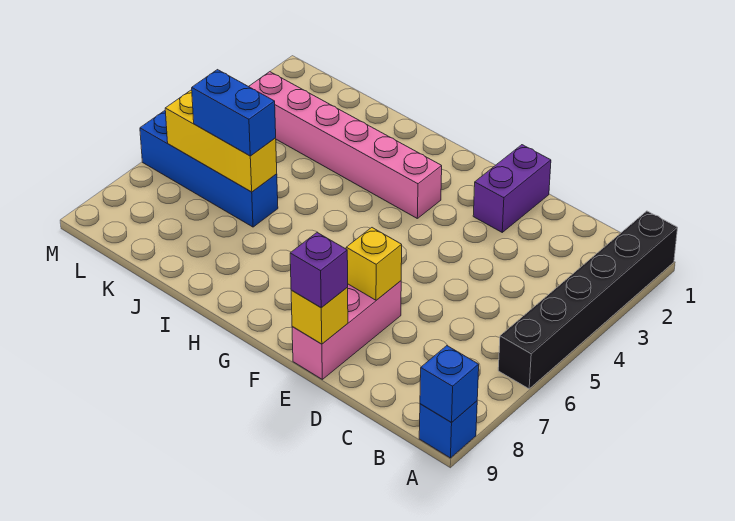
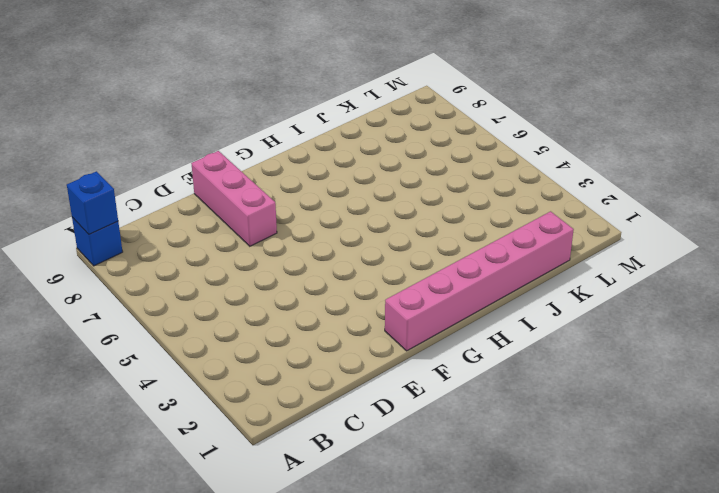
pink 1x6 brick [385,211,574,351] -> pink 1x6 brick moved to [249,72,442,218]
none -> black 1x6 brick [498,211,677,389]
none -> purple 1x2 brick [473,145,551,232]
none -> blue 1x4 brick [140,111,278,227]

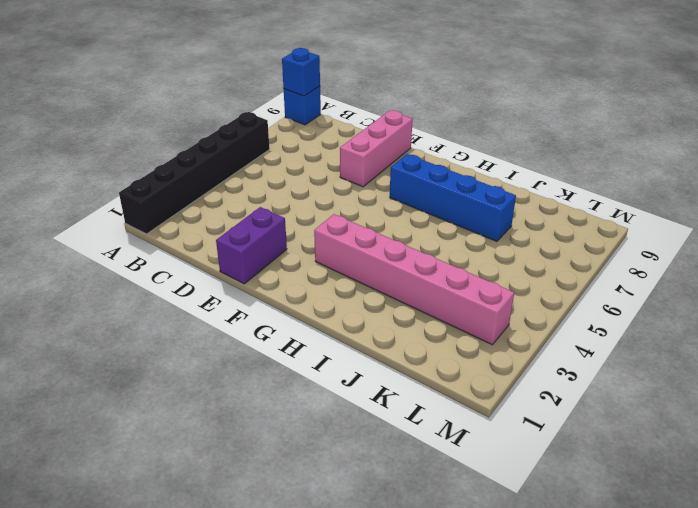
blue 1x4 brick [390,154,516,241] -> blue 1x4 brick moved to [140,111,278,227]
none -> yellow 1x1 brick [346,228,402,300]
none -> yellow 1x1 brick [291,287,348,344]
none -> yellow 1x3 brick [165,90,277,192]

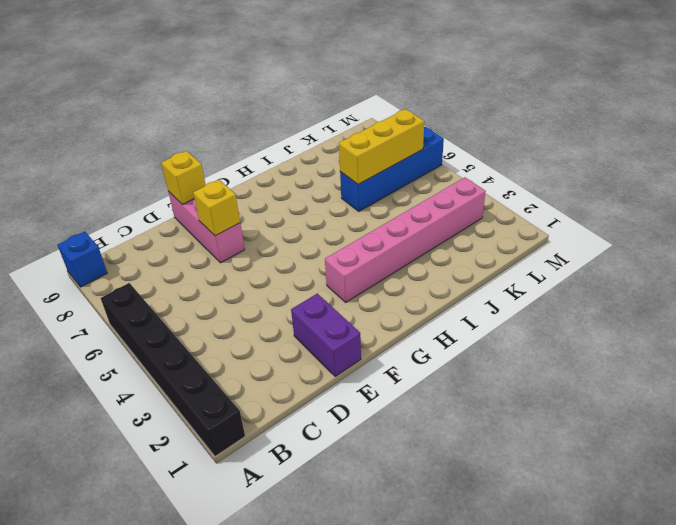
none -> blue 1x1 brick [420,346,479,423]
none -> purple 1x1 brick [290,233,348,308]
none -> blue 1x2 brick [192,70,276,156]

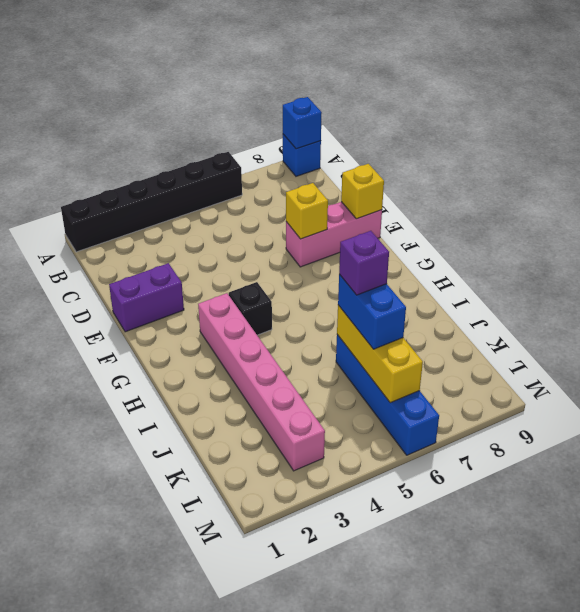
black 1x1 brick [229,282,272,335] -> none
purple 1x1 brick [339,231,389,295] -> purple 1x1 brick moved to [290,233,348,308]

